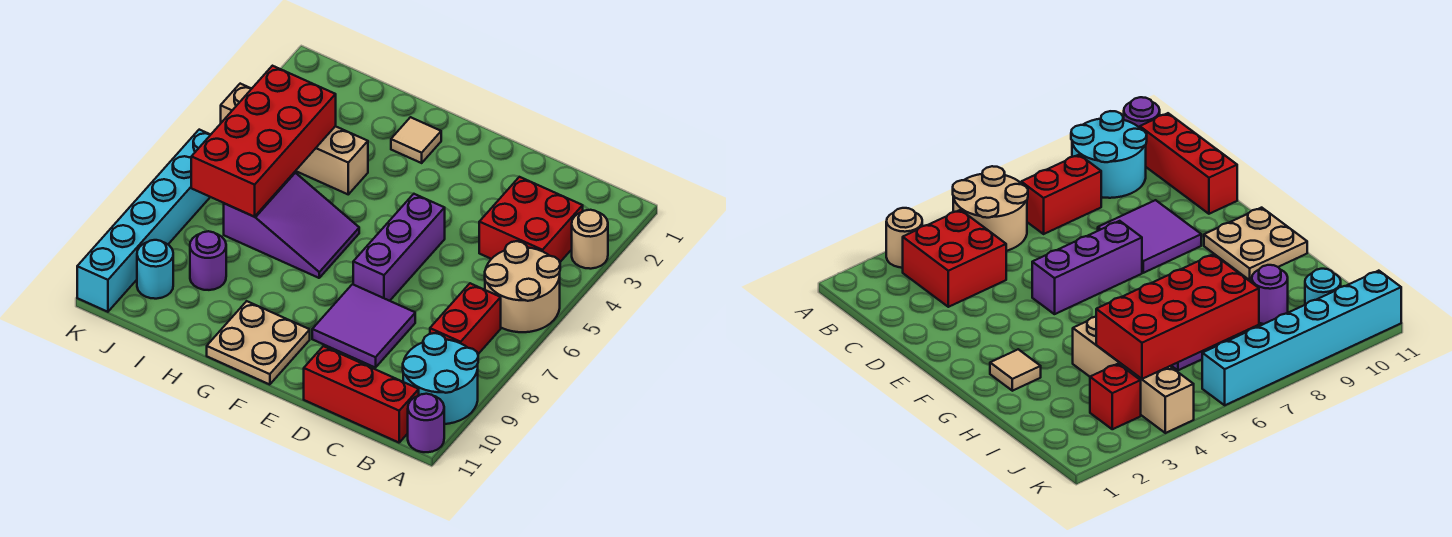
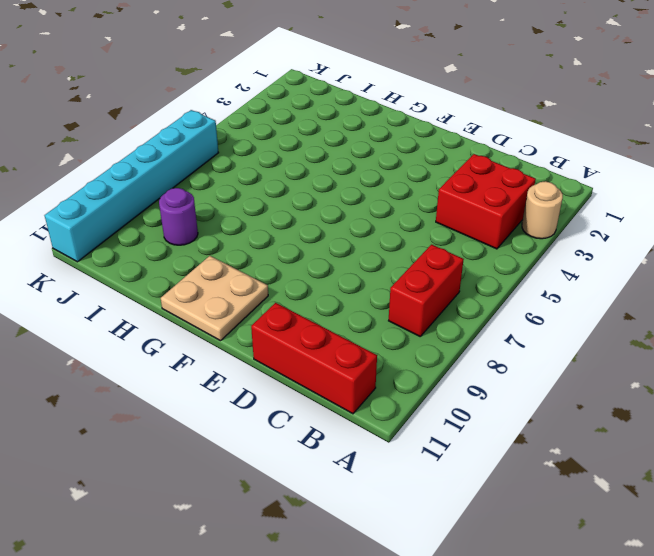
none -> tan 2x2 round brick [485,241,560,332]
none -> cyan 2x2 round brick [403,333,478,424]
none -> purple 1x1 round brick [408,394,444,452]

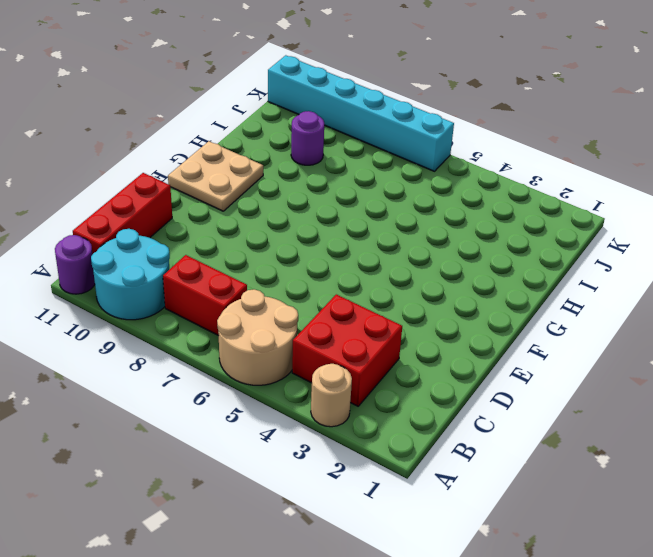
none -> purple 2x2 tile [312,284,415,368]
none -> purple 1x3 brick [353,194,445,301]
none -> tan 1x1 tile [391,117,441,163]

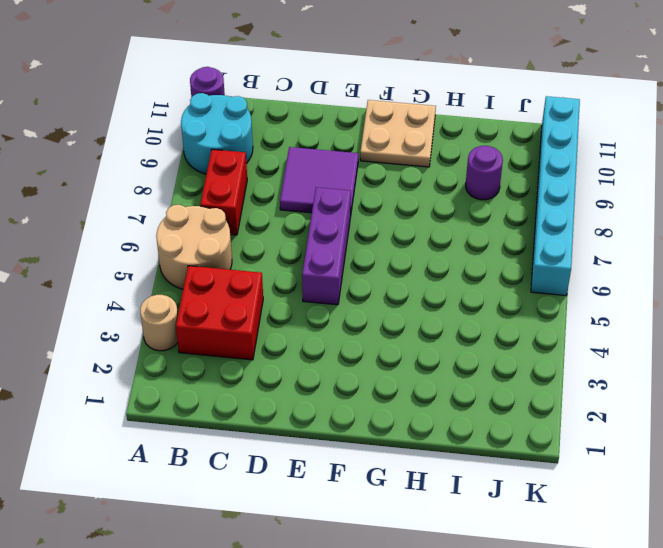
none -> red 1x3 brick [304,346,419,443]
none -> tan 1x1 tile [391,117,441,163]
none -> purple 2x3 slope [224,172,359,278]

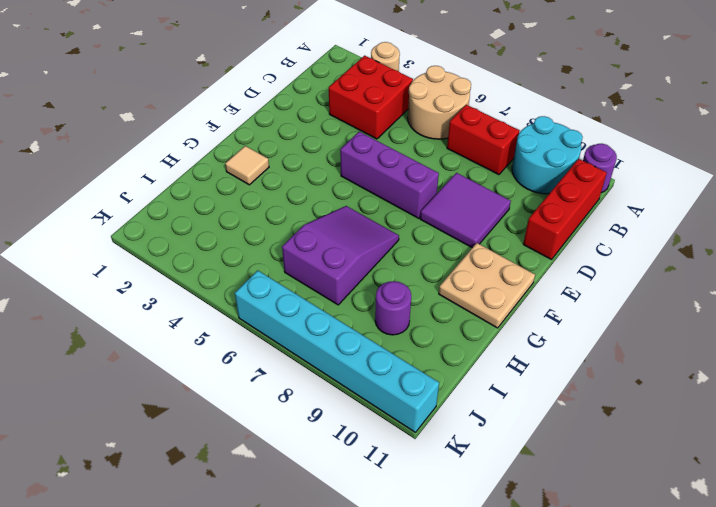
none -> tan 1x4 brick [221,84,368,194]
none -> red 1x1 brick [1090,364,1141,429]
none -> cyan 1x1 round brick [137,240,173,299]

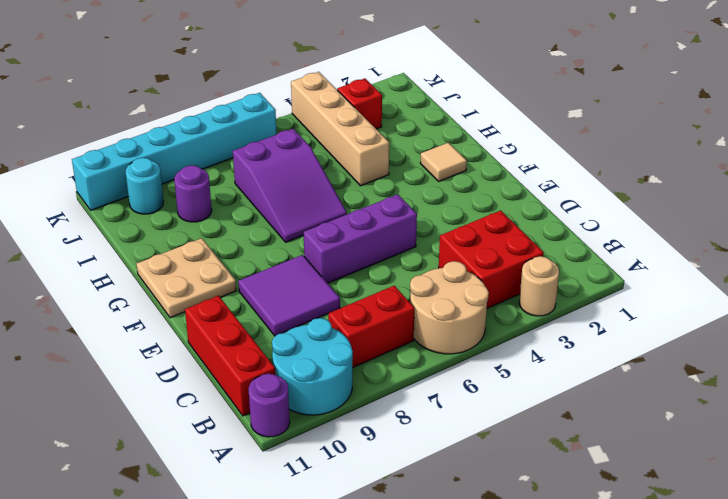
none -> red 2x4 brick [191,66,336,217]

